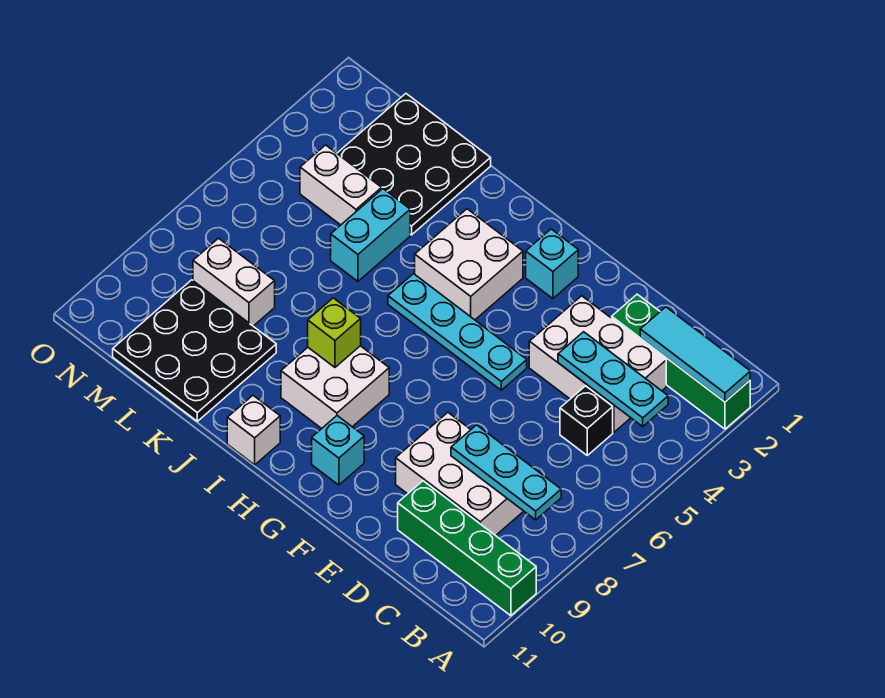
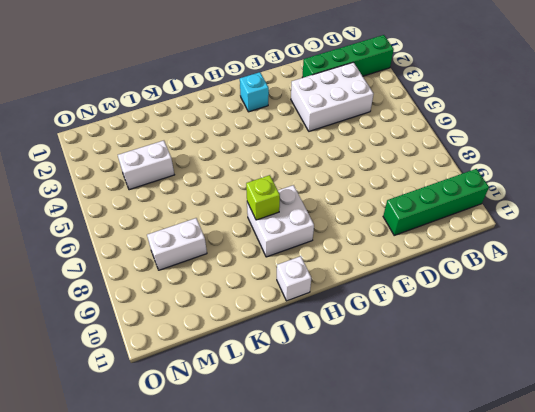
none -> black 1x1 brick [560,386,613,455]
none -> white 2x3 brick [396,413,523,536]
none -> cyan 1x4 plate [388,274,527,390]

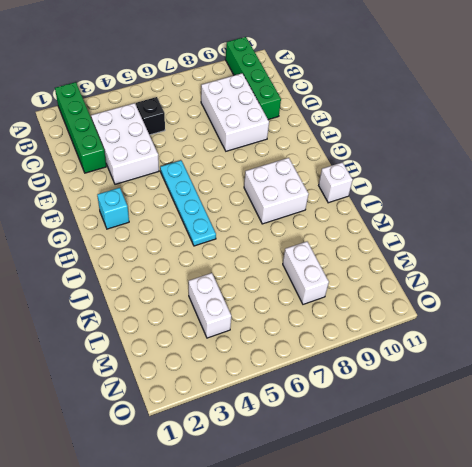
none -> cyan 1x1 brick [312,416,364,485]
none -> white 2x2 brick [415,209,523,320]
none -> black 3x3 plate [337,94,491,235]

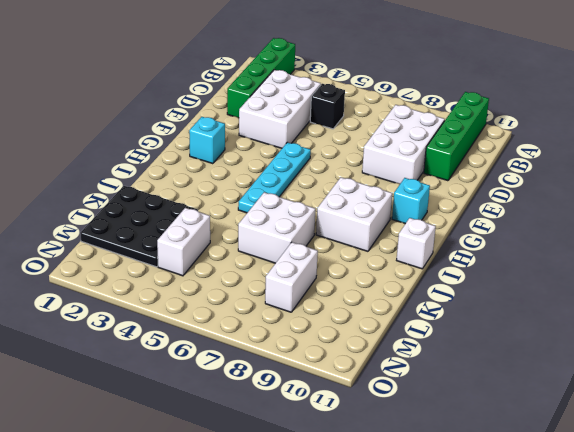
white 2x2 brick [238,192,315,263] -> white 2x2 brick moved to [415,209,523,320]
none -> cyan 1x2 brick [331,189,410,281]
none -> black 3x3 plate [113,280,276,421]
none -> cyan 1x3 tile [640,307,750,402]

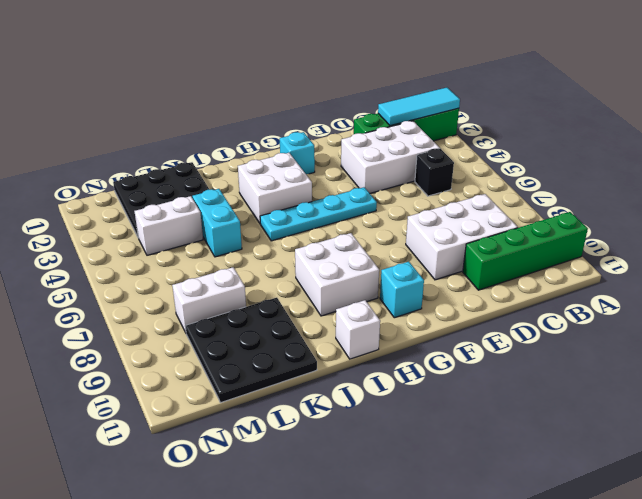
none -> cyan 1x3 plate [558,332,668,426]
none -> cyan 1x3 plate [451,425,561,520]
none -> lime 1x1 brick [308,298,361,367]

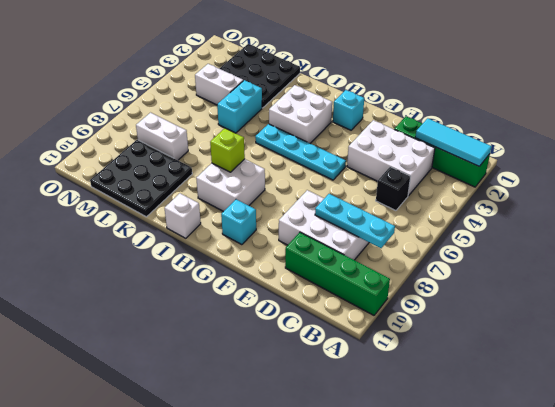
none -> cyan 1x3 plate [558,332,668,426]

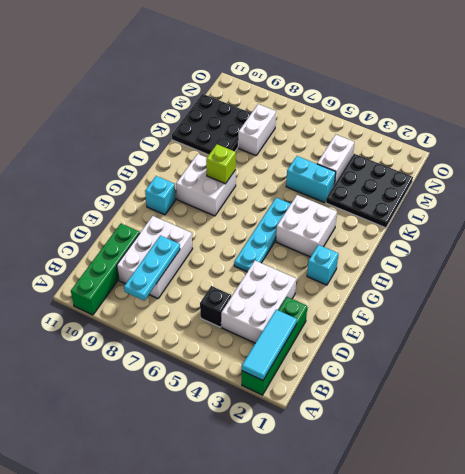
none -> white 1x1 brick [227,395,280,465]
none -> cyan 1x3 plate [558,332,668,426]

